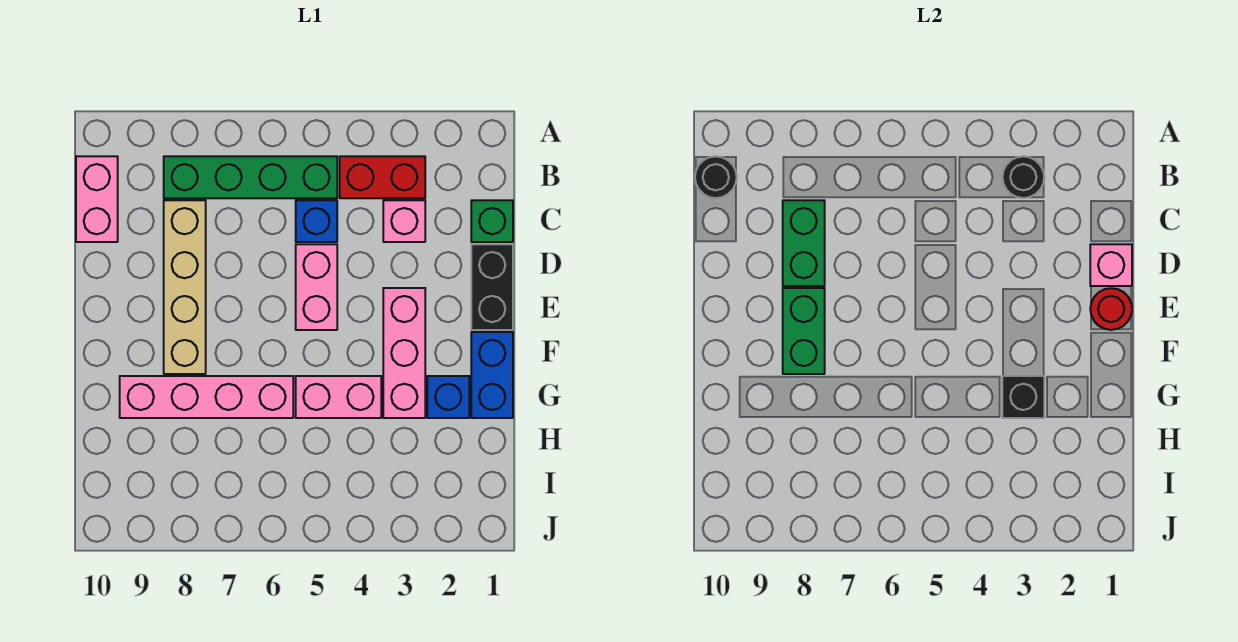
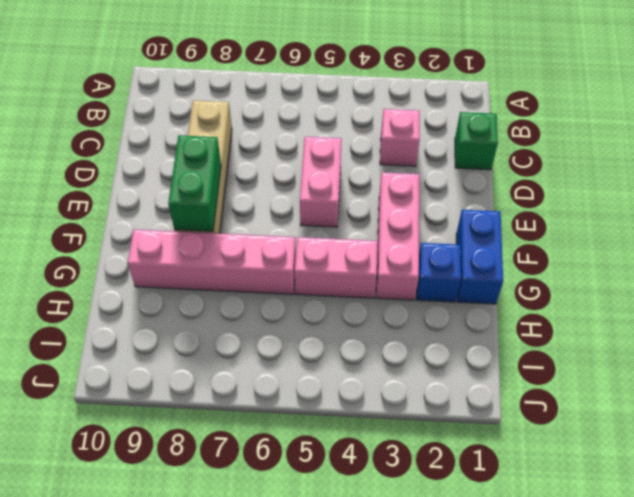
none -> red 1x2 brick [340,156,425,198]
none -> green 1x4 brick [164,156,337,198]
none -> pink 1x2 brick [76,156,118,242]

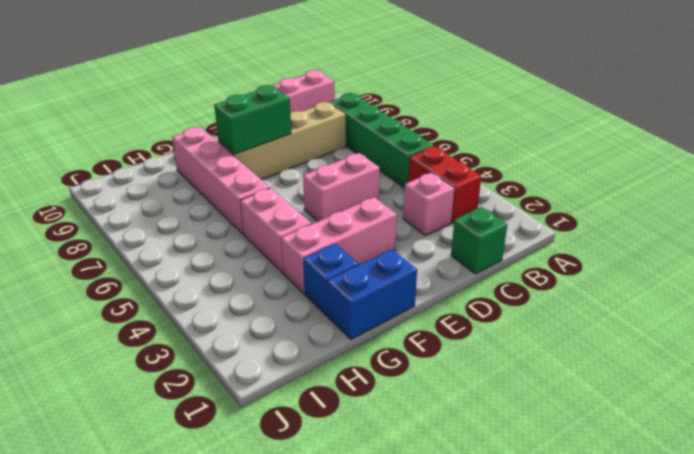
none -> blue 1x1 brick [296,200,337,242]
none -> black 1x2 brick [471,244,513,330]
none -> black 1x1 round brick [1002,156,1044,198]

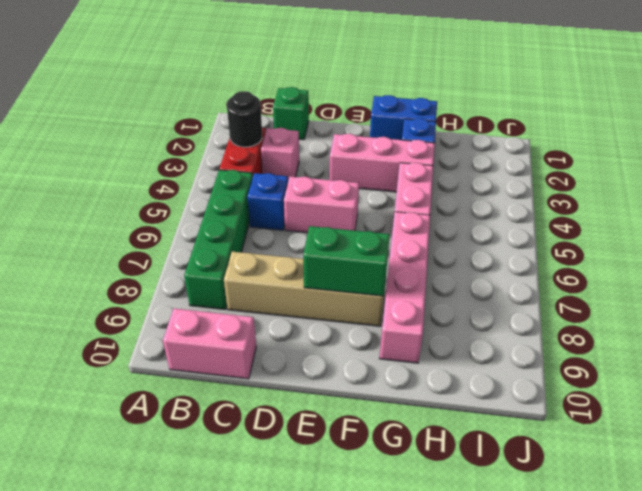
none -> black 1x2 brick [471,244,513,330]
none -> black 1x1 round brick [695,156,737,198]
none -> green 1x2 brick [783,200,825,286]

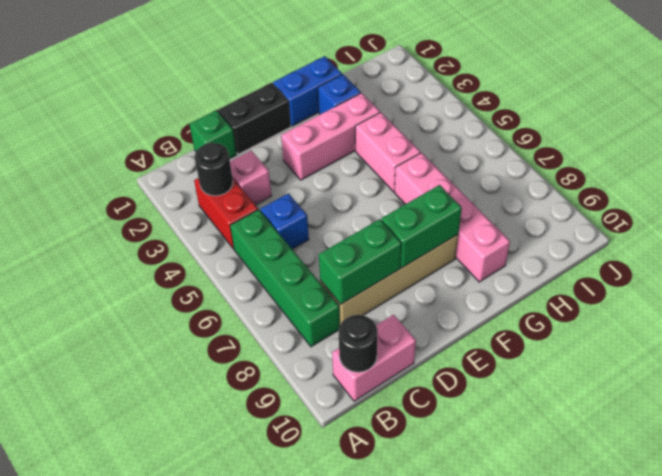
none -> pink 1x2 brick [296,244,337,330]
none -> pink 1x1 brick [1090,244,1132,286]
none -> red 1x1 round brick [1090,288,1132,330]

